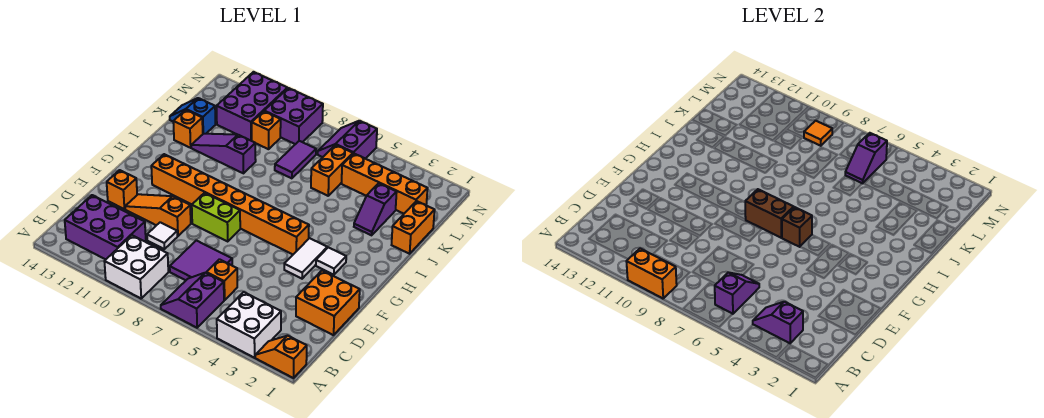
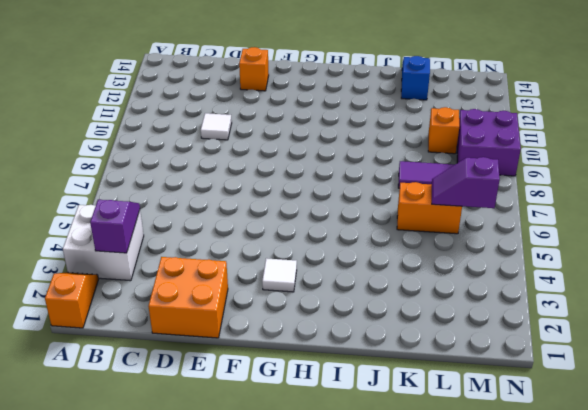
none -> purple 2x2 slope [161,273,224,328]
none -> white 2x2 brick [104,235,168,298]
none -> purple 2x3 brick [65,195,146,259]
none -> orange 1x1 brick [206,259,237,300]

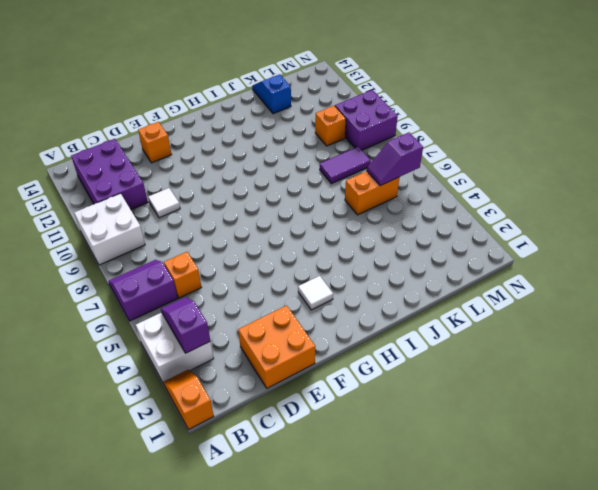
none -> purple 2x2 tile [170,240,232,280]
none -> orange 1x3 slope [125,194,191,236]
none -> white 1x2 tile [284,238,327,279]
none -> lime 1x2 brick [192,193,240,241]

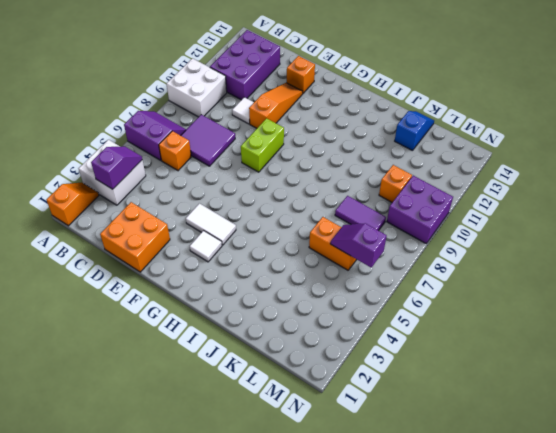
none -> orange 1x8 brick [151,154,309,254]
none -> orange 1x2 brick [392,201,435,254]
none -> purple 1x2 slope [354,183,397,235]
none -> purple 1x3 slope [191,134,256,173]

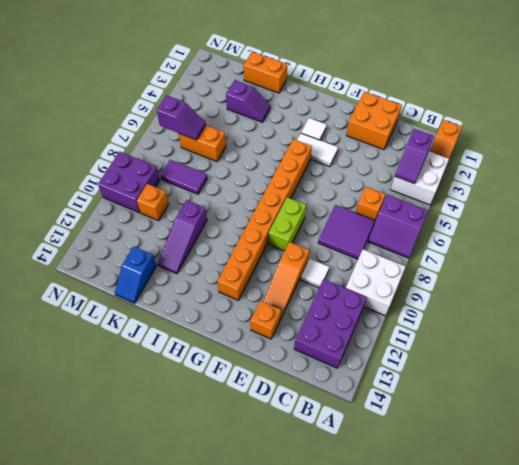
none -> orange 1x1 brick [173,110,203,148]
none -> orange 1x4 brick [342,154,428,214]
none -> purple 2x3 brick [217,72,287,141]
none -> purple 2x2 slope [318,121,377,159]

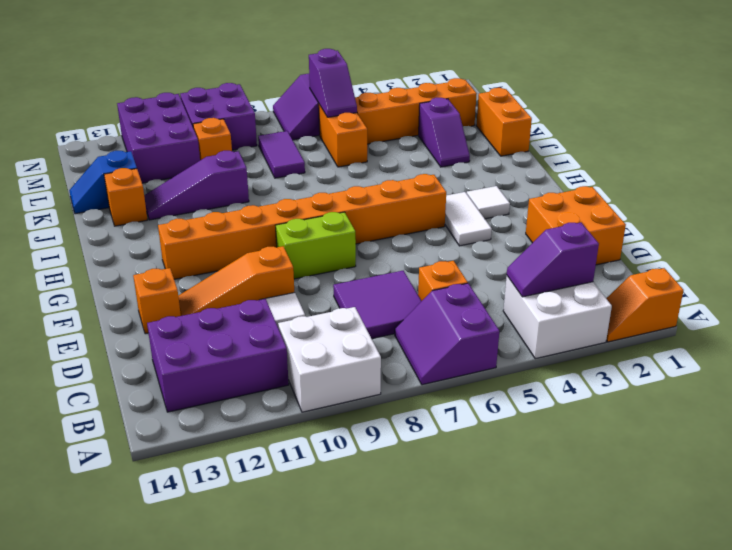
none -> orange 1x2 brick [626,249,677,298]
none -> purple 1x2 slope [715,272,759,314]
none -> brown 1x1 brick [782,207,812,247]
none -> brown 1x2 brick [745,189,794,238]

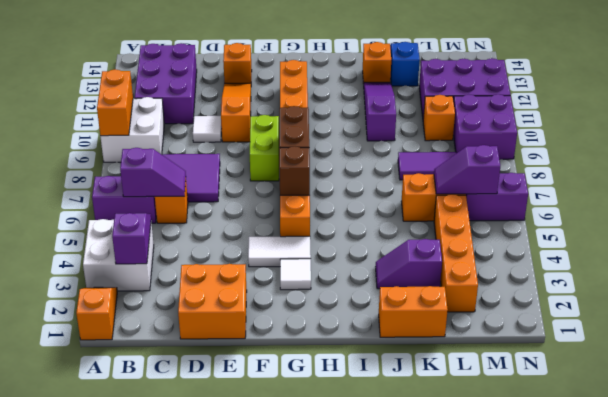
none -> orange 1x1 tile [804,121,832,146]

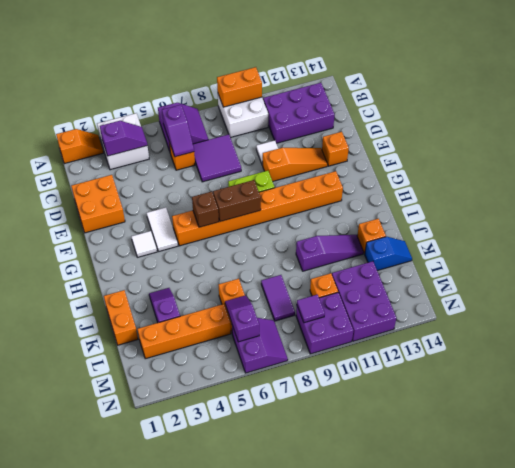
purple 1x1 tile [297,295,325,323] -> orange 1x1 tile [804,121,832,146]

